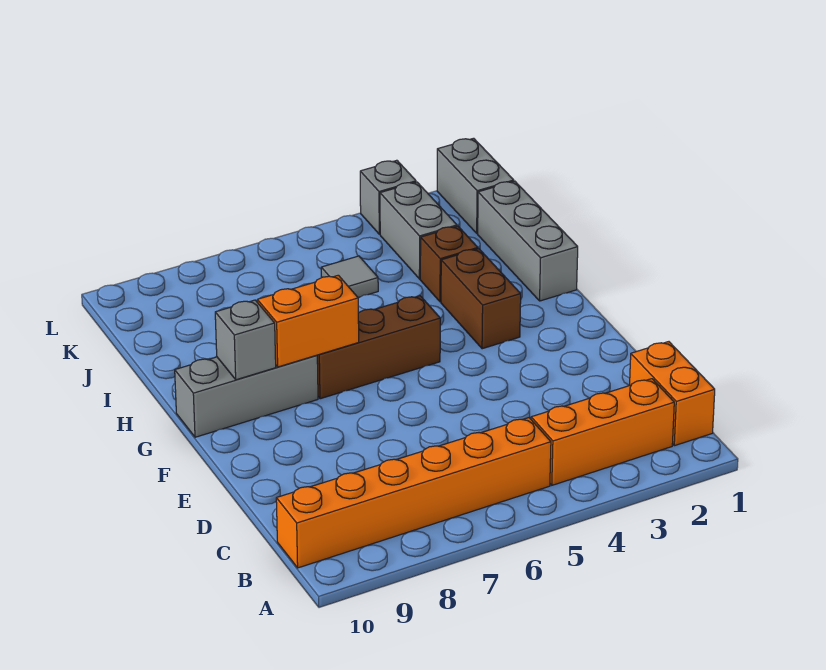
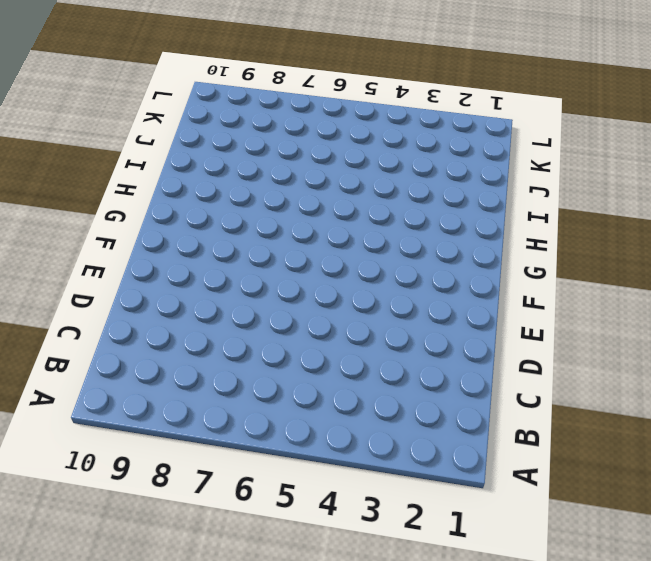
none -> orange 1x2 brick [630,342,715,446]
none -> orange 1x3 brick [531,379,674,485]
none -> orange 1x6 brick [276,418,551,568]

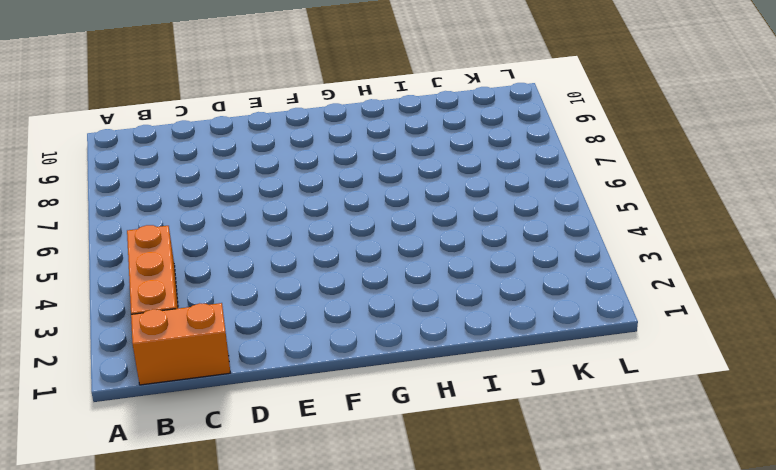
none -> orange 1x6 brick [276,418,551,568]
none -> brown 1x2 brick [441,249,521,349]
none -> brown 1x3 brick [317,296,440,399]

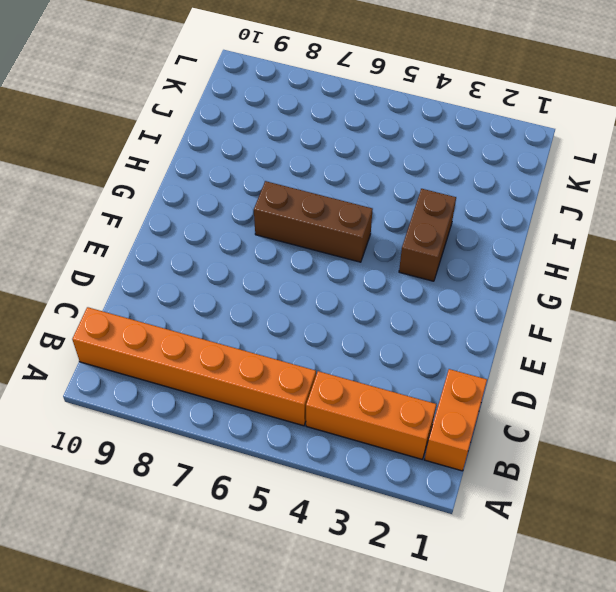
none -> grey 1x3 brick [175,355,318,437]
none -> grey 1x3 brick [478,181,578,301]
none -> brown 1x1 brick [420,226,478,302]

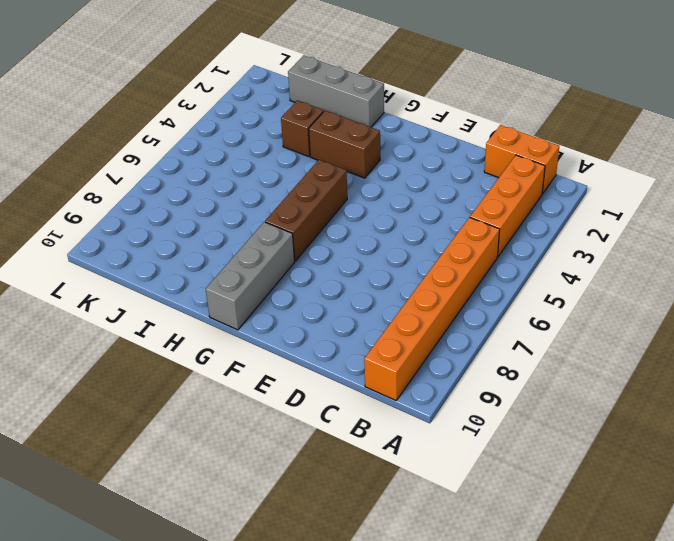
none -> grey 1x2 brick [380,182,457,279]
none -> grey 1x1 tile [321,256,378,298]
none -> grey 1x2 brick [437,138,514,233]

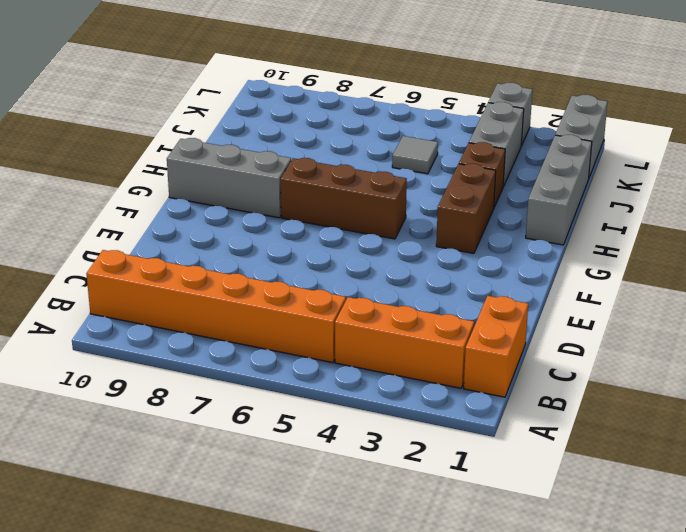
none -> orange 1x2 brick [257,275,359,367]
none -> grey 1x1 brick [215,300,276,380]

